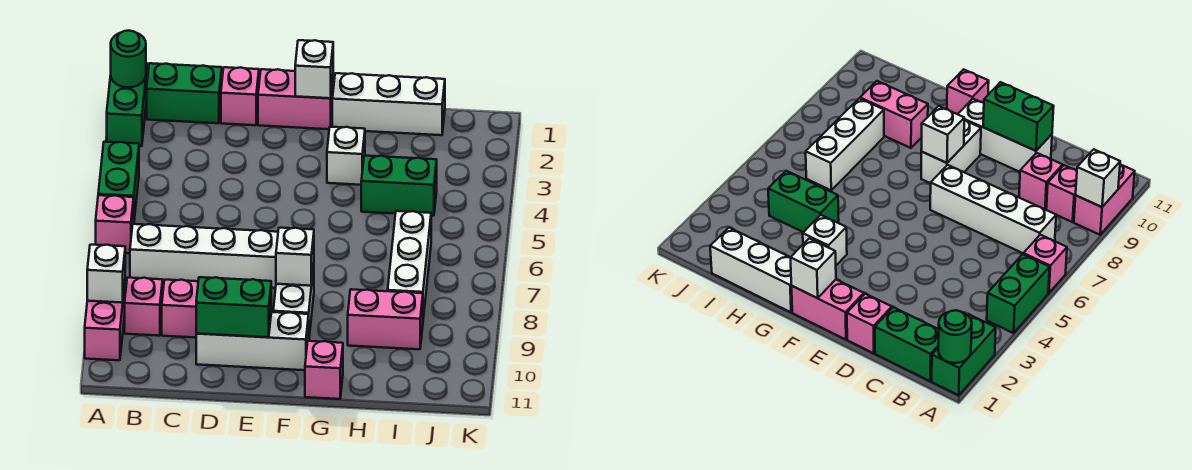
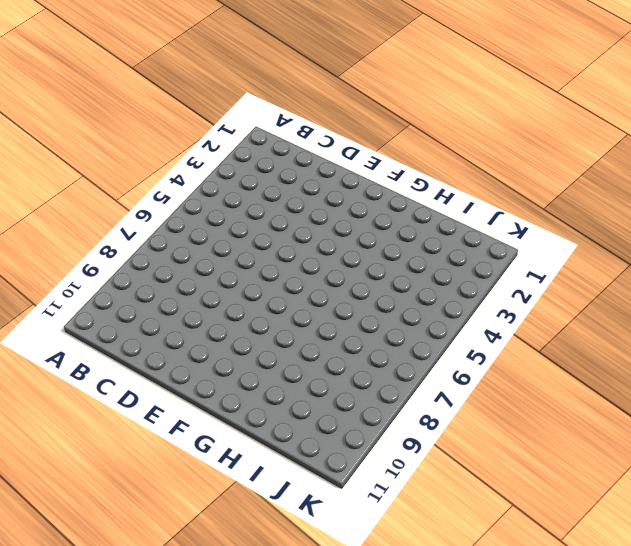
none -> green 1x2 brick [107,63,147,146]
none -> green 1x2 brick [98,142,139,219]
none -> pink 1x1 brick [96,195,134,253]

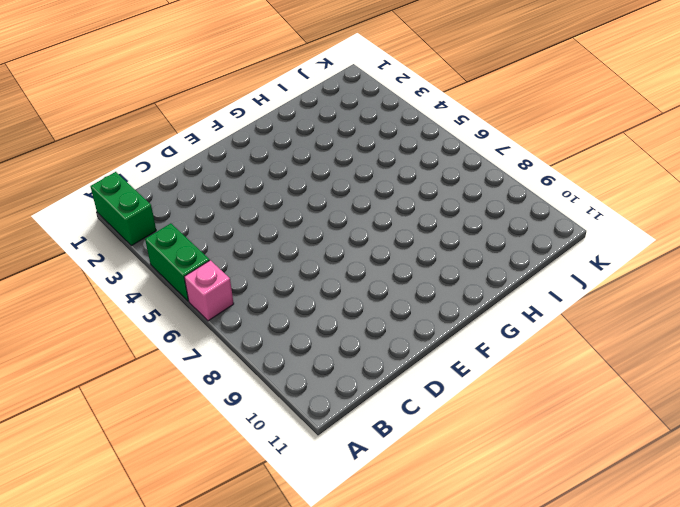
none -> pink 1x2 brick [85,286,125,360]
none -> green 1x2 brick [147,63,222,123]
none -> white 1x4 brick [130,224,278,288]

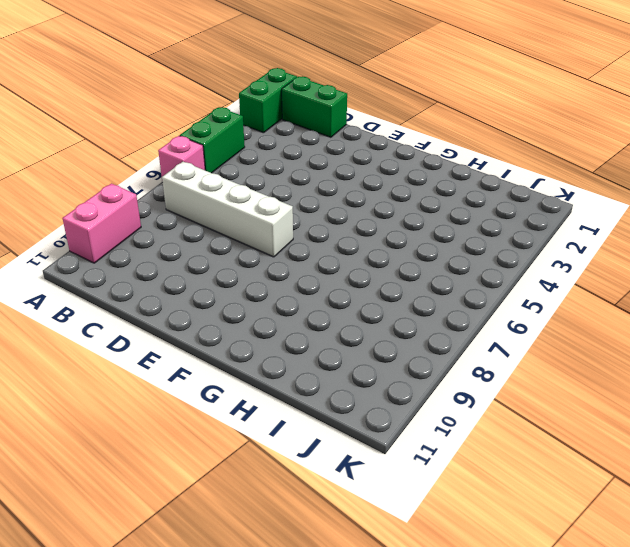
none -> pink 1x1 brick [125,278,163,336]
none -> pink 1x1 brick [162,280,198,338]
none -> pink 1x1 brick [221,67,259,125]

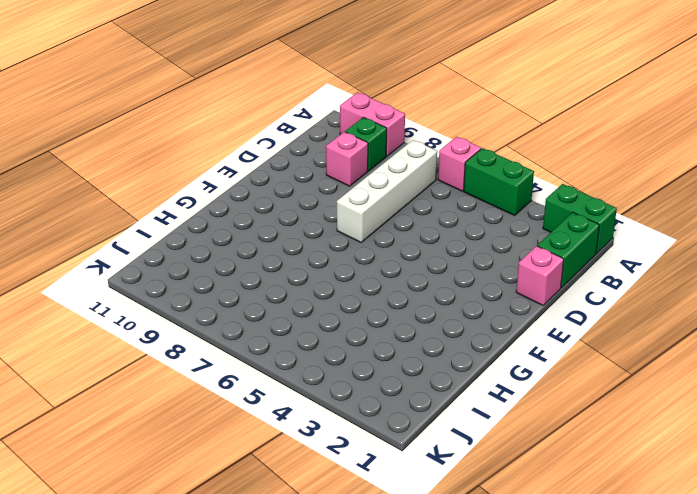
green 1x1 brick [345,117,387,171] -> pink 1x1 brick [125,278,163,336]
none -> white 1x3 brick [196,312,309,370]
none -> pink 1x2 brick [258,69,333,129]
none -> white 1x2 brick [273,266,314,336]

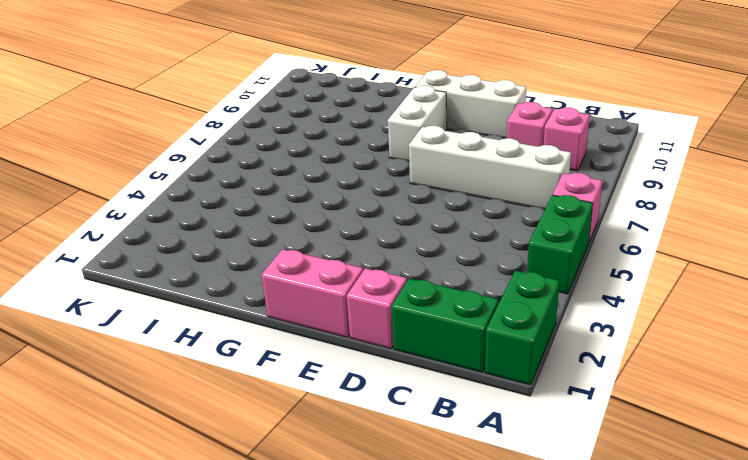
none -> pink 1x2 brick [85,286,125,360]
none -> white 1x3 brick [332,73,445,135]
none -> white 1x1 brick [327,127,365,185]

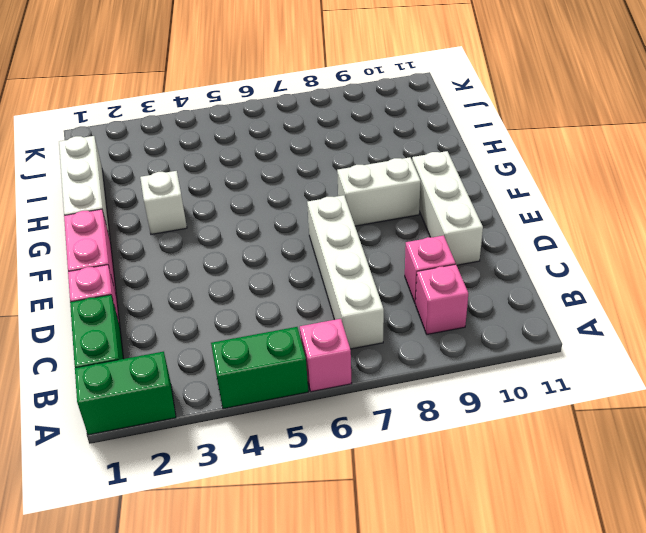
none -> pink 1x2 brick [85,286,125,360]
none -> pink 1x1 brick [305,341,343,399]
none -> green 1x2 brick [361,156,437,216]

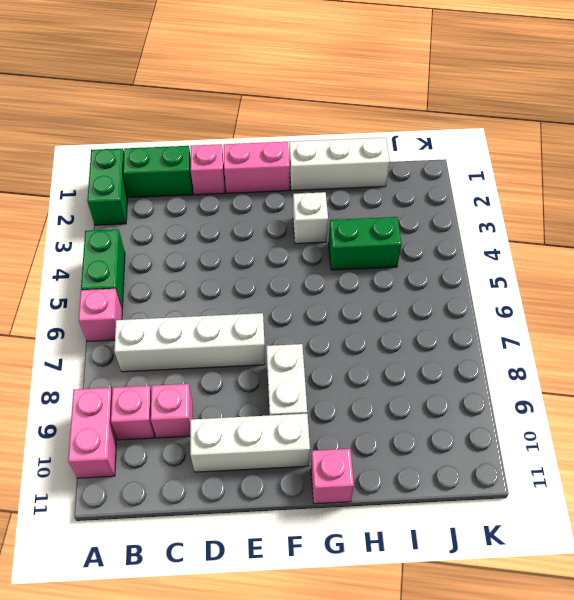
none -> pink 1x2 brick [348,289,423,349]
none -> white 1x3 brick [388,211,431,318]
none -> green 1x1 round brick [111,31,146,87]

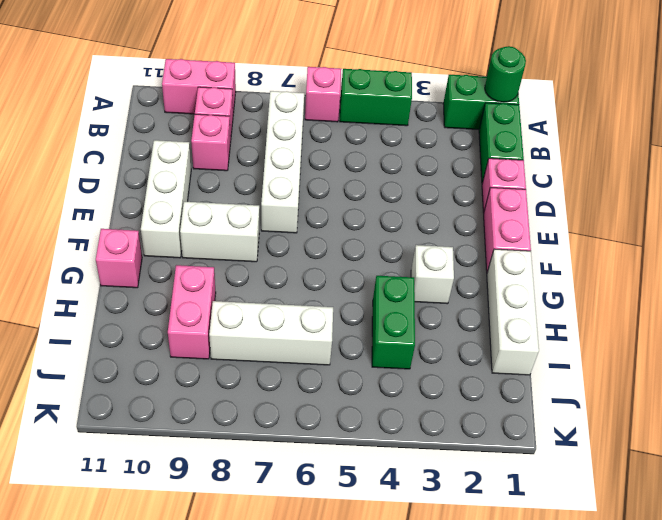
none -> white 1x1 brick [87,244,125,303]
none -> green 1x2 brick [196,277,271,337]
none -> white 1x1 brick [295,40,333,98]

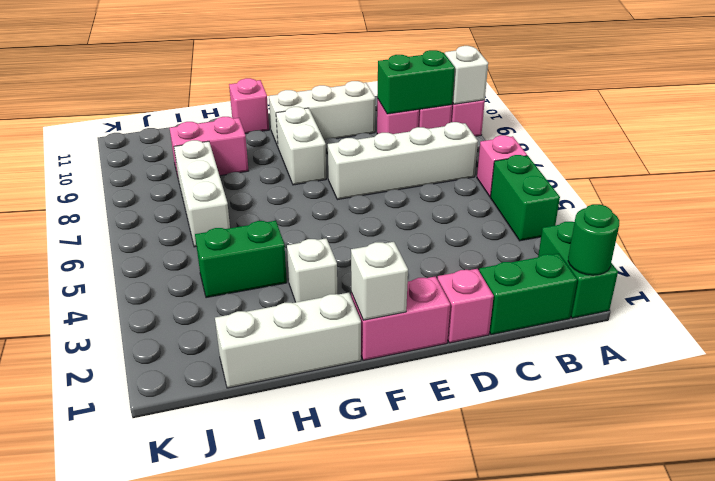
green 1x2 brick [377,50,455,114] -> green 1x2 brick moved to [196,277,271,337]
none -> white 1x1 brick [276,228,314,286]

